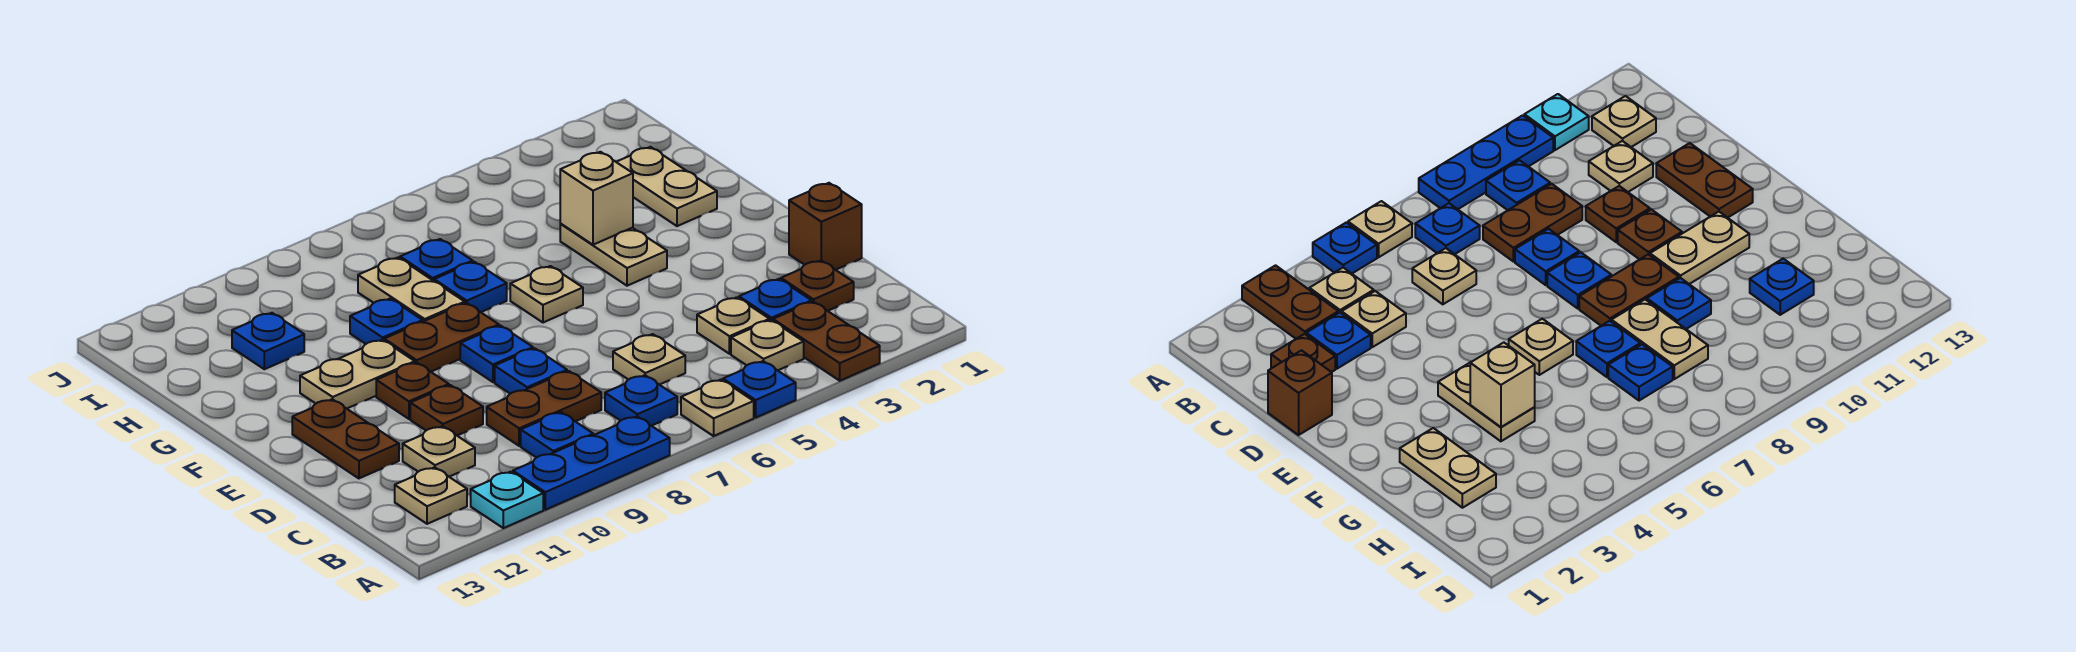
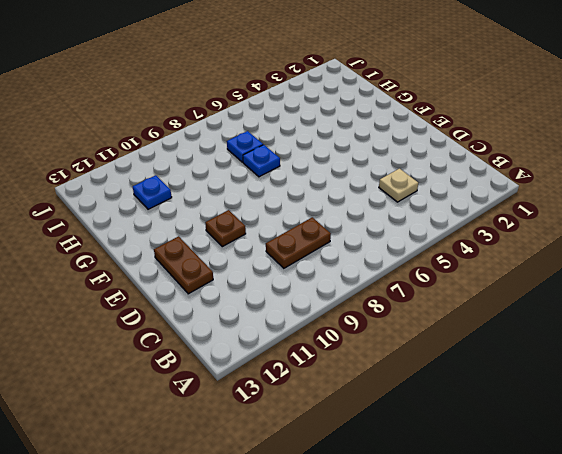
none -> brown 1x2 plate [773,302,880,381]
none -> blue 1x1 plate [723,361,796,417]
none -> tan 1x1 plate [681,380,754,436]
none -> blue 1x3 plate [513,416,670,510]

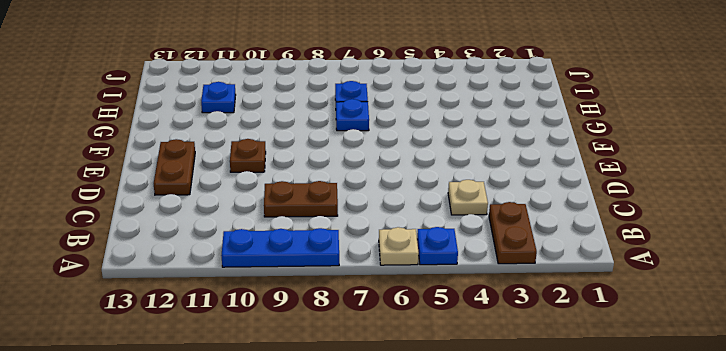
none -> cyan 1x1 plate [471,472,543,528]
none -> tan 1x1 plate [731,320,804,370]
none -> blue 1x1 plate [605,375,677,426]
none -> blue 1x1 plate [521,412,593,458]

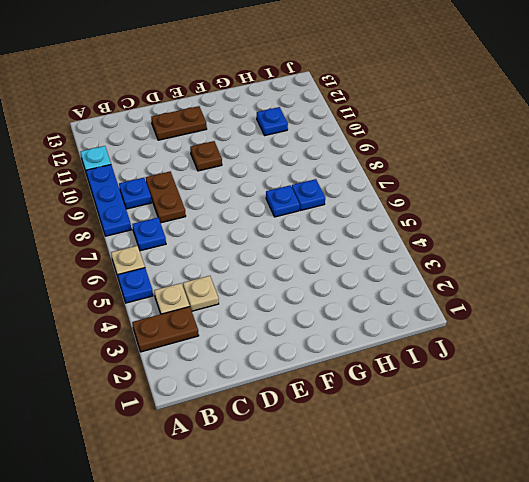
none -> tan 1x1 plate [395,467,467,524]
none -> brown 1x1 plate [781,261,854,311]
none -> blue 1x1 plate [739,279,812,321]
none -> tan 1x1 plate [613,334,685,385]

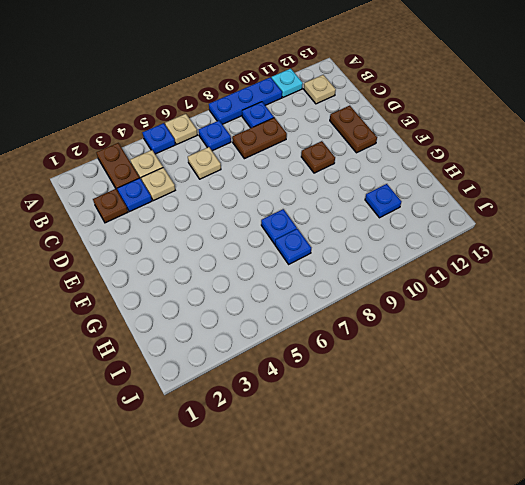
none -> tan 1x1 plate [403,426,475,477]
none -> brown 1x1 brick [789,183,862,270]
none -> blue 1x1 plate [495,348,567,394]
none -> brown 1x1 plate [410,385,483,435]

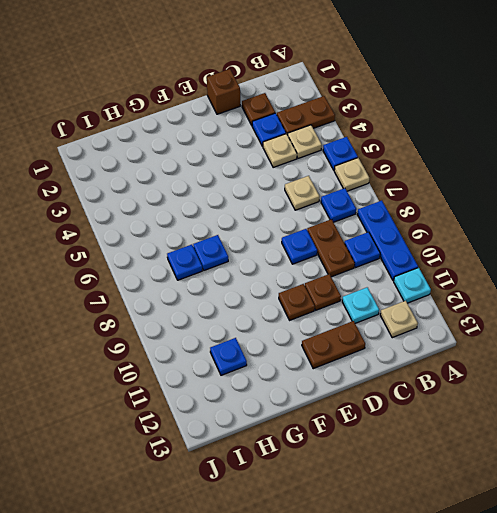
cyan 1x1 plate [342,287,379,323] -> tan 1x1 plate [403,426,475,477]
none -> blue 1x1 plate [460,326,533,382]
none -> tan 1x2 plate [560,224,667,286]
none -> tan 1x1 plate [510,266,583,322]
none -> brown 1x2 plate [384,303,499,372]

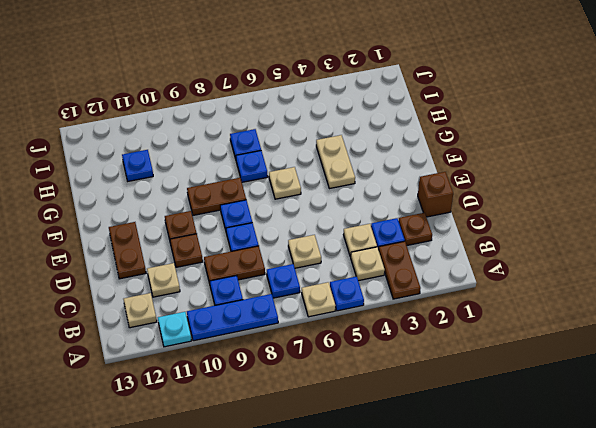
none -> tan 1x2 plate [300,340,415,409]
none -> tan 1x2 plate [617,147,717,226]
none -> tan 1x2 plate [358,258,465,322]
none -> blue 1x1 plate [350,299,423,344]

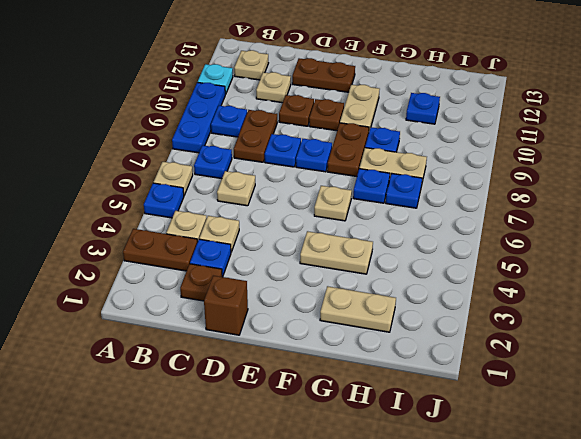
none -> tan 1x1 brick [560,152,633,245]

